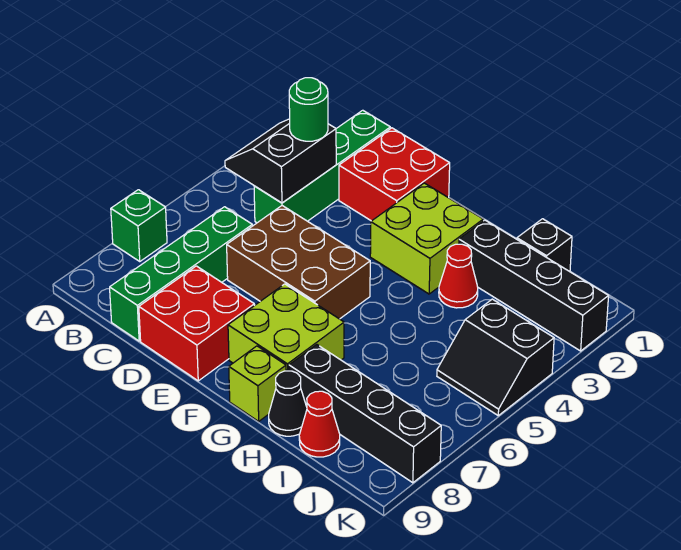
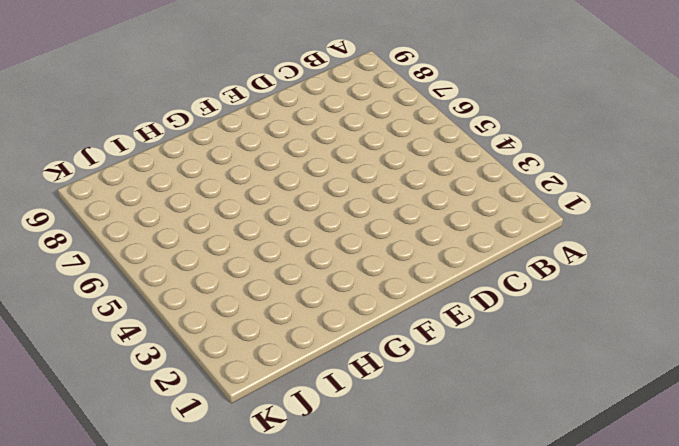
none -> green 1x1 brick [111,190,167,261]
none -> green 1x4 brick [254,110,390,223]
none -> green 1x4 brick [110,207,252,341]

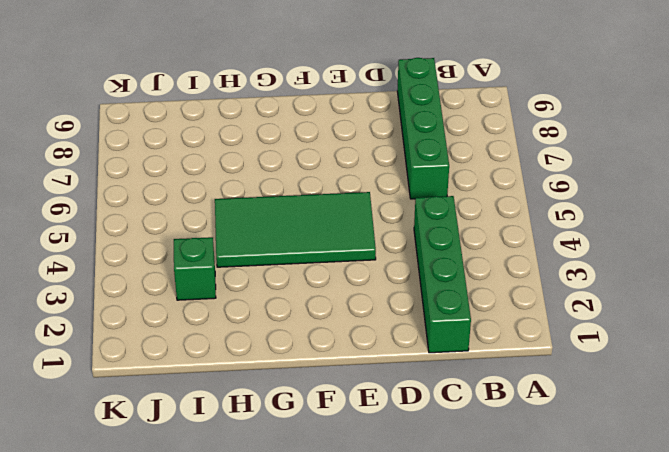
green 2x4 tile [215,192,376,267] -> brown 2x3 brick [227,206,370,319]
green 1x1 brick [174,237,216,300] -> green 1x1 brick moved to [111,190,167,261]
none -> red 2x2 brick [339,128,450,221]
none -> red 2x2 brick [139,266,254,381]
none -> lime 2x2 brick [370,183,483,294]

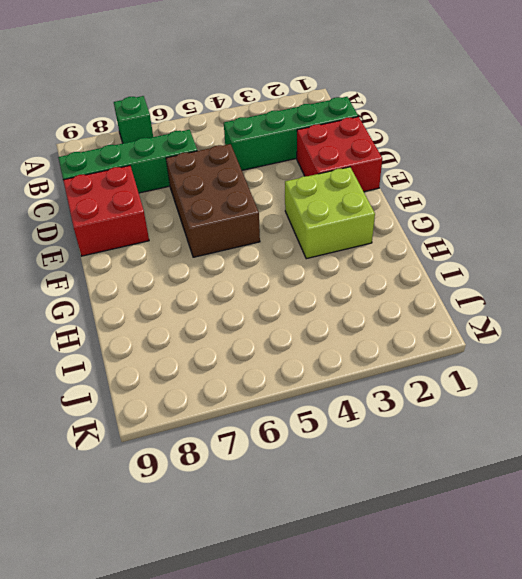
none -> lime 2x2 brick [228,284,344,371]
none -> lime 1x1 brick [229,346,286,421]
none -> black 1x4 brick [459,220,609,351]

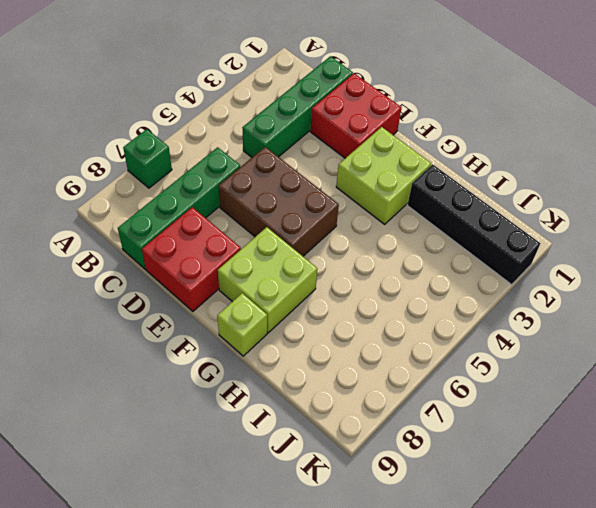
none -> red 1x1 cone [439,244,478,308]
none -> black 1x4 brick [289,345,441,483]
none -> black 1x1 cone [269,371,307,436]

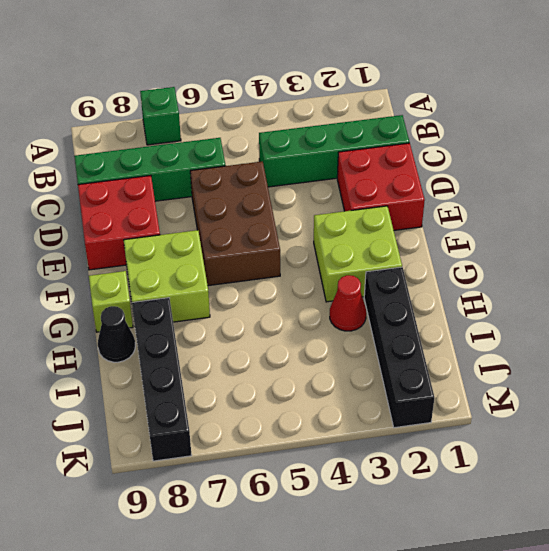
none -> black 1x1 brick [517,219,572,272]
none -> red 1x1 cone [299,391,340,457]
none -> black 2x2 slope [437,299,554,415]

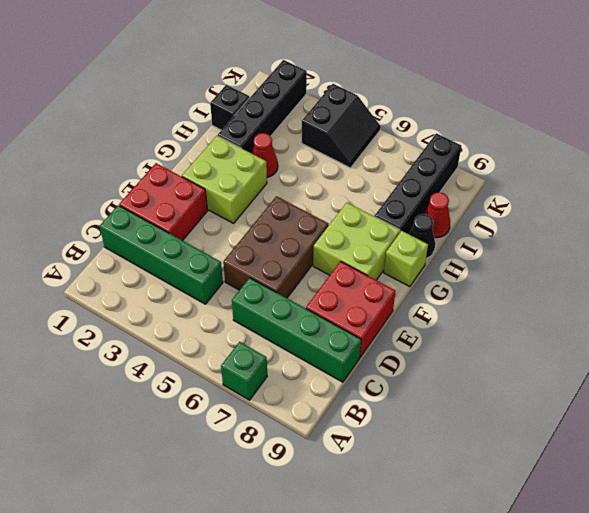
none -> black 2x2 slope [225,119,336,203]
none -> green 1x1 round brick [289,78,328,141]

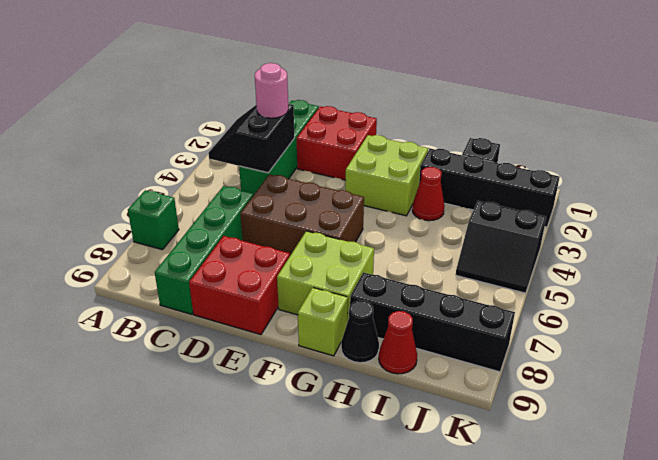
pink 1x1 round brick [255,63,288,118] -> green 1x1 round brick [289,78,328,141]

